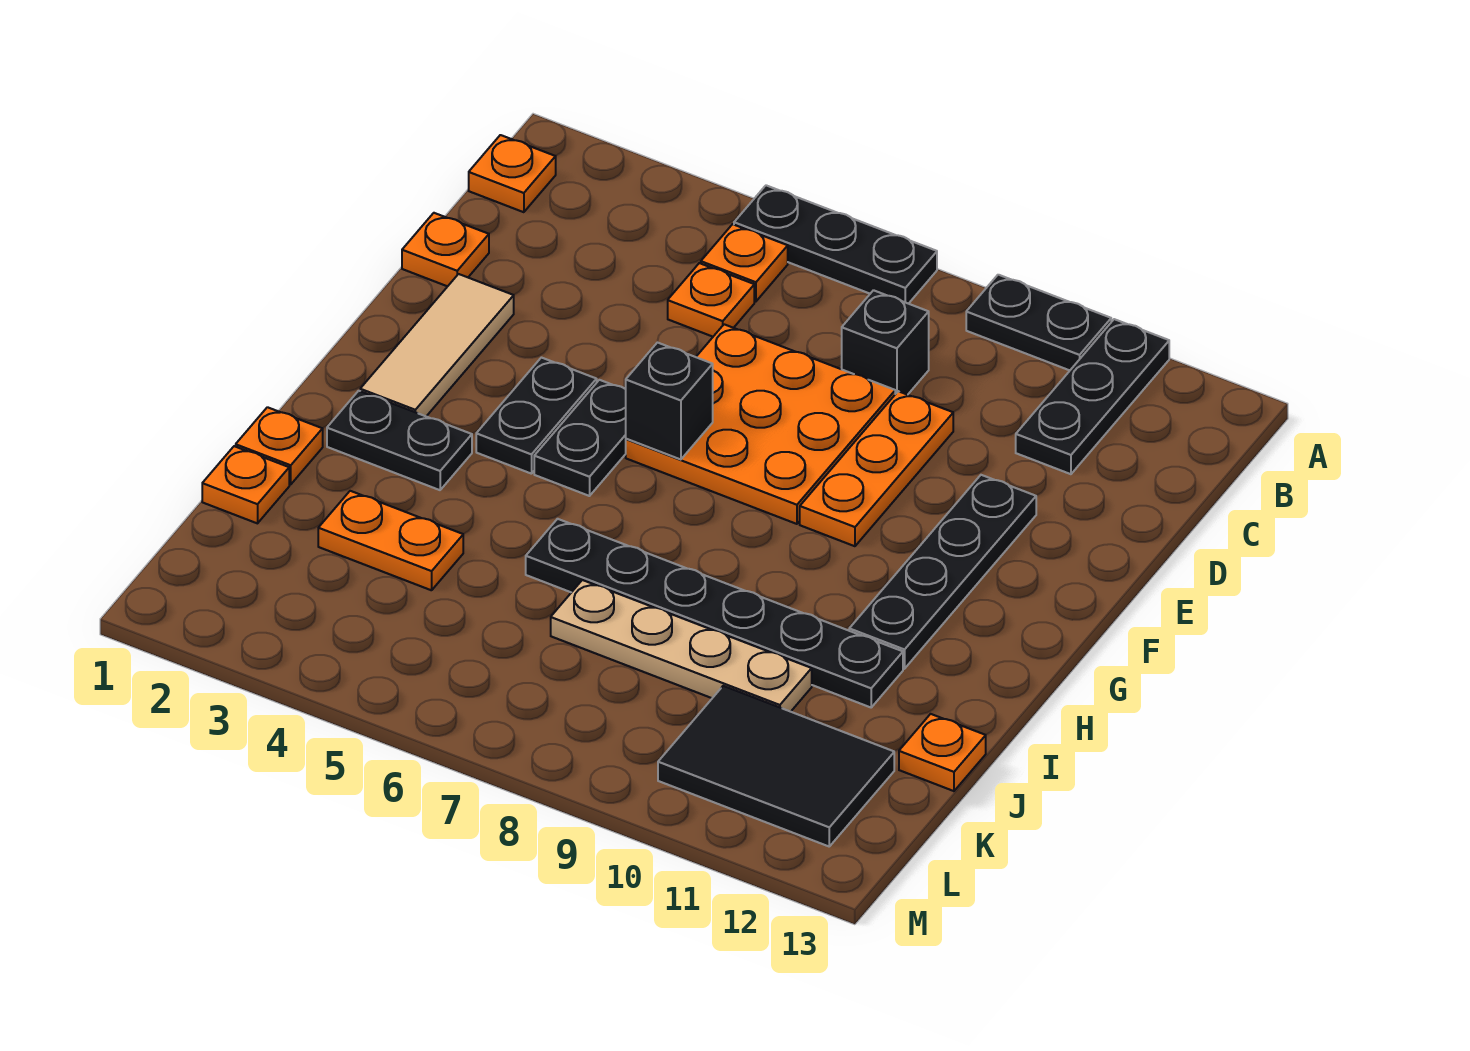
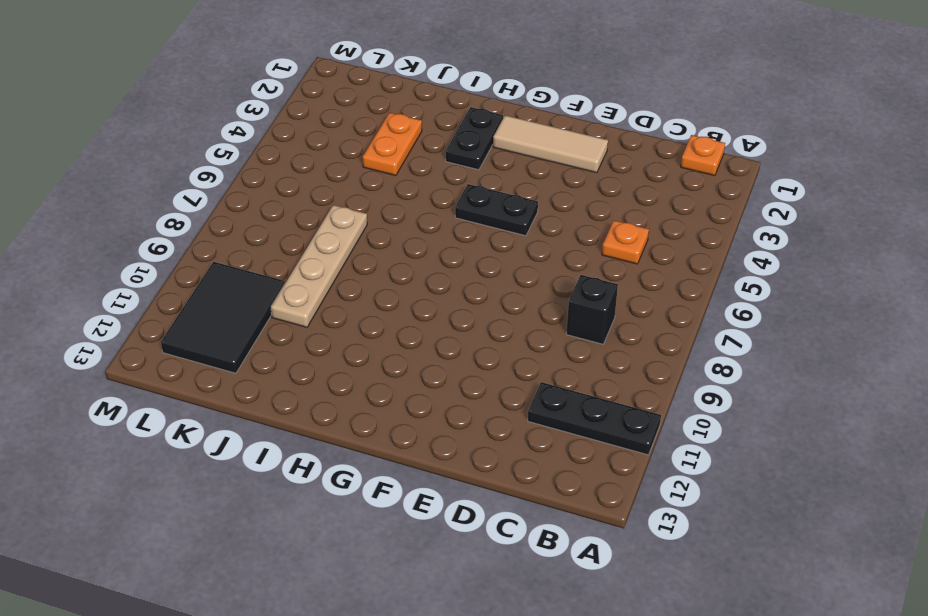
none -> black 1x3 plate [734,185,937,304]
none -> black 1x2 plate [966,275,1111,370]
none -> orange 1x1 plate [701,224,788,301]

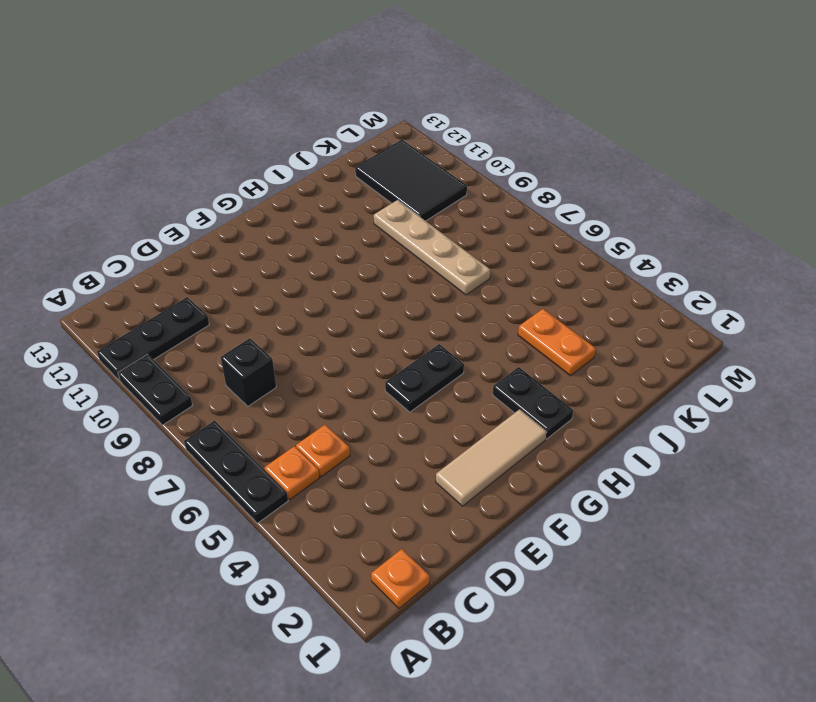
none -> orange 1x1 plate [402,213,489,286]
none -> orange 3x3 plate [626,324,895,524]
none -> orange 1x3 plate [800,391,953,546]

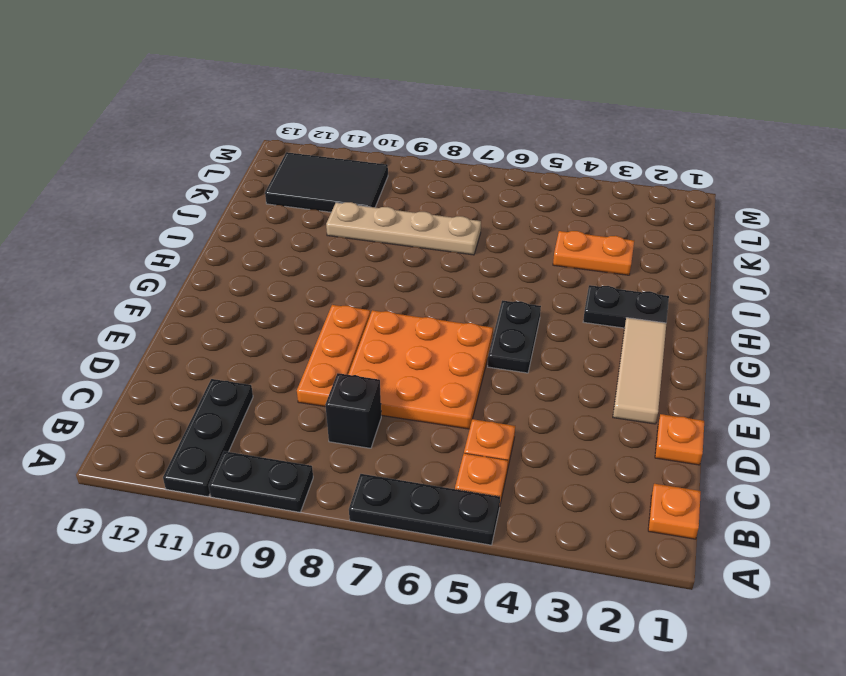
none -> black 1x4 plate [849,475,1036,669]
none -> black 1x2 plate [476,358,597,474]
none -> orange 1x1 plate [236,407,323,484]

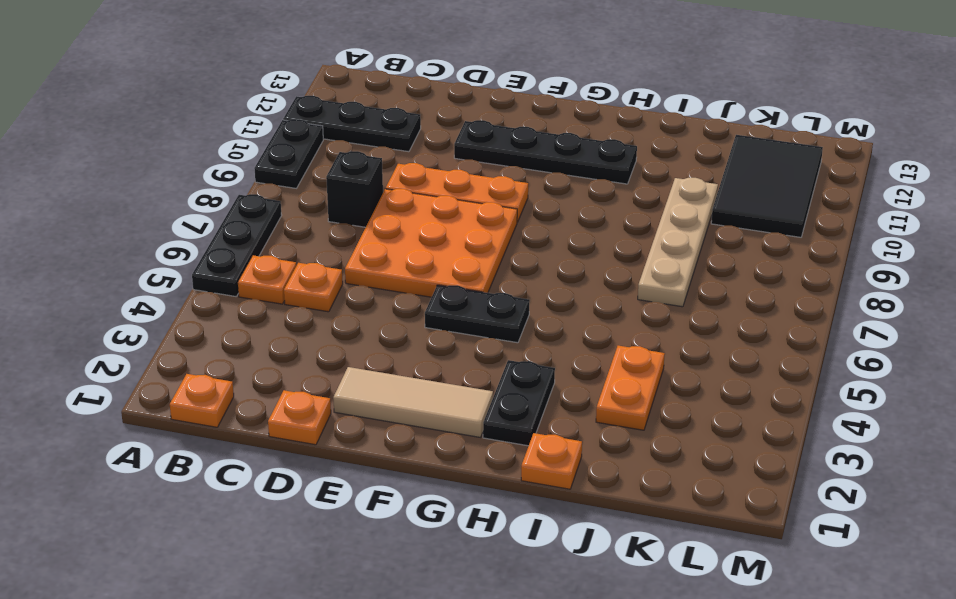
none -> black 1x2 plate [476,358,597,474]
none -> black 1x6 plate [526,519,903,707]
none -> orange 1x1 plate [202,446,289,523]

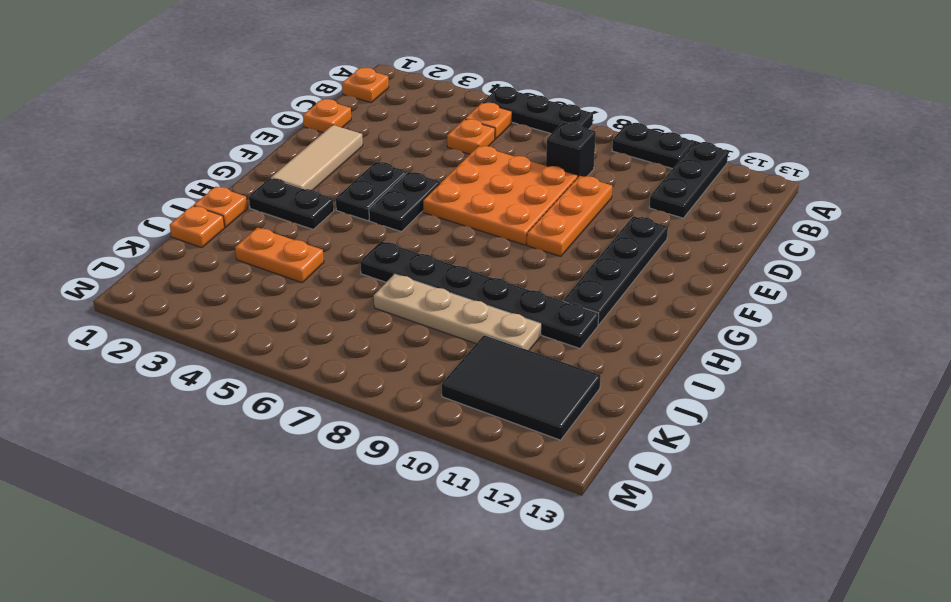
none -> orange 1x1 plate [899,714,986,791]
none -> black 1x1 brick [626,342,713,460]

